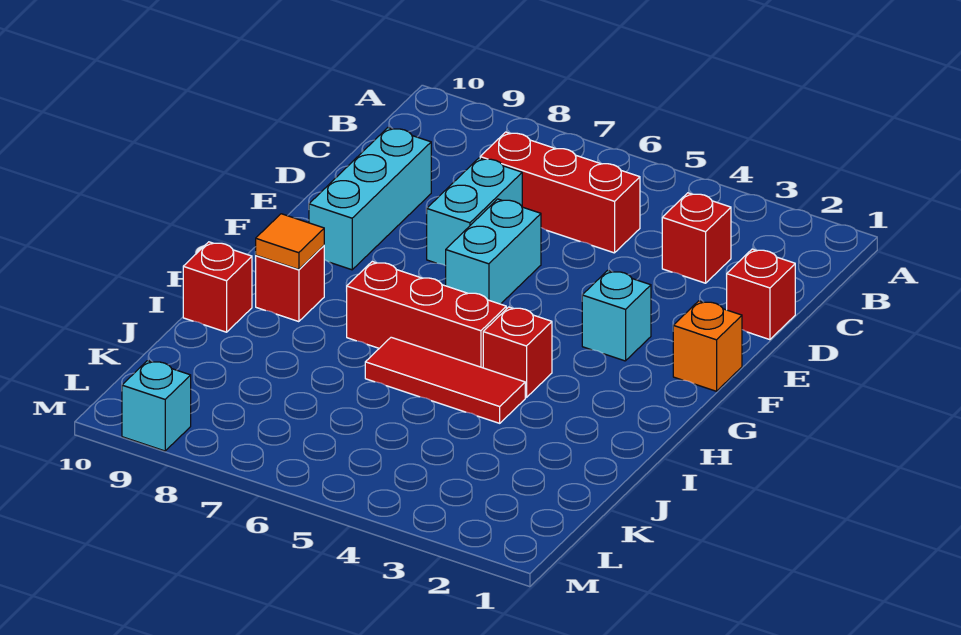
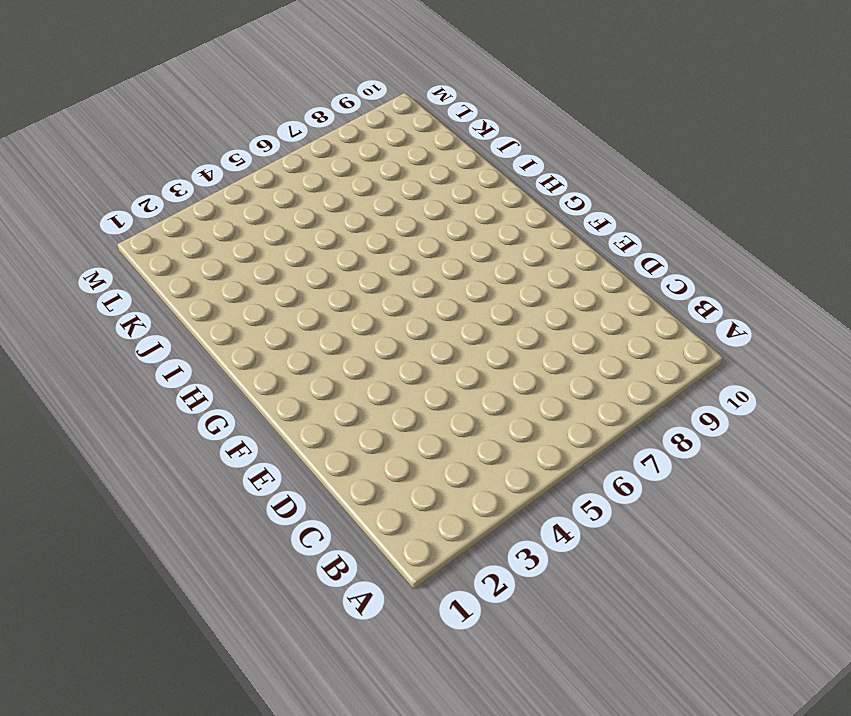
none -> red 1x1 brick [662,193,731,283]
none -> red 1x3 brick [480,132,640,253]
none -> red 1x1 brick [727,249,795,340]

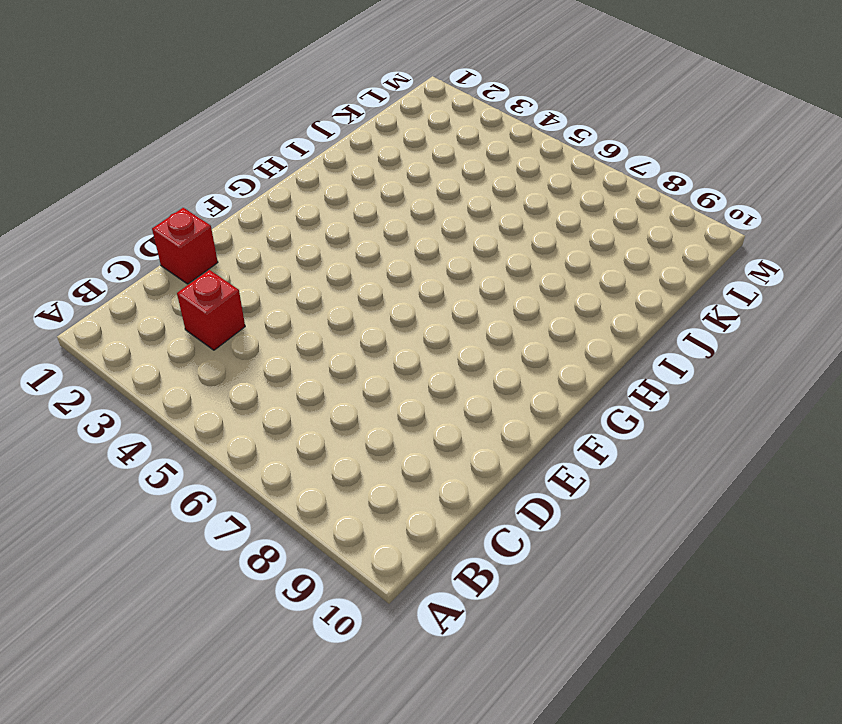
none -> red 1x3 brick [480,132,640,253]
none -> cyan 1x2 brick [427,158,522,266]
none -> cyan 1x3 brick [309,128,431,270]

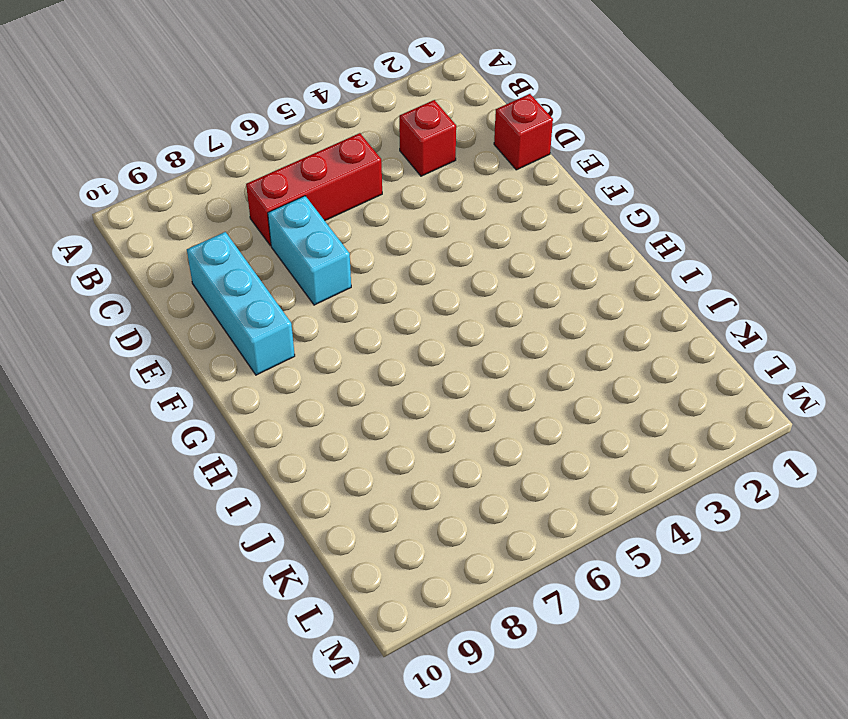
none -> cyan 1x2 brick [446,199,541,304]
none -> orange 1x1 brick [673,301,742,391]
none -> cyan 1x1 brick [582,270,651,361]

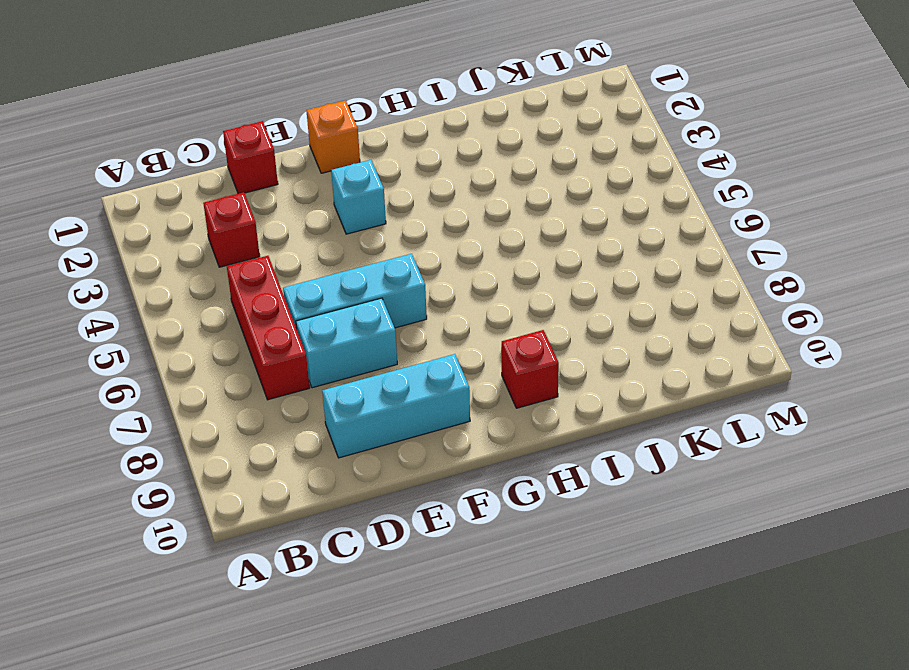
cyan 1x3 brick [283,254,427,329] -> cyan 1x2 brick [446,199,541,304]
none -> red 1x1 brick [483,307,552,398]
none -> red 1x3 brick [347,262,506,368]
none -> red 1x3 tile [365,337,525,423]

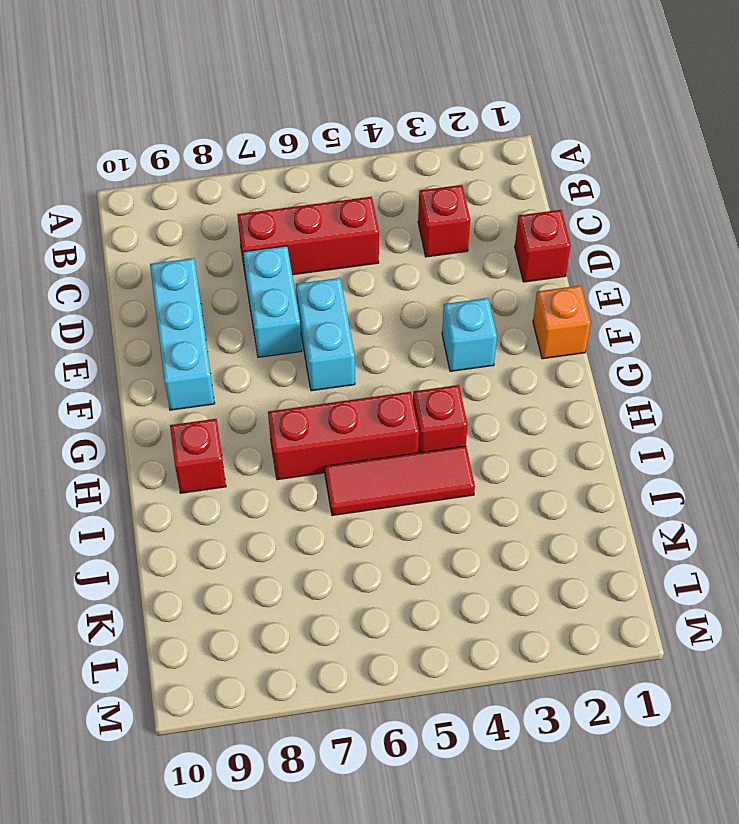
none -> red 1x1 brick [183,242,252,332]
none -> cyan 1x1 brick [122,361,191,451]
none -> orange 1x1 tile [256,214,324,269]

